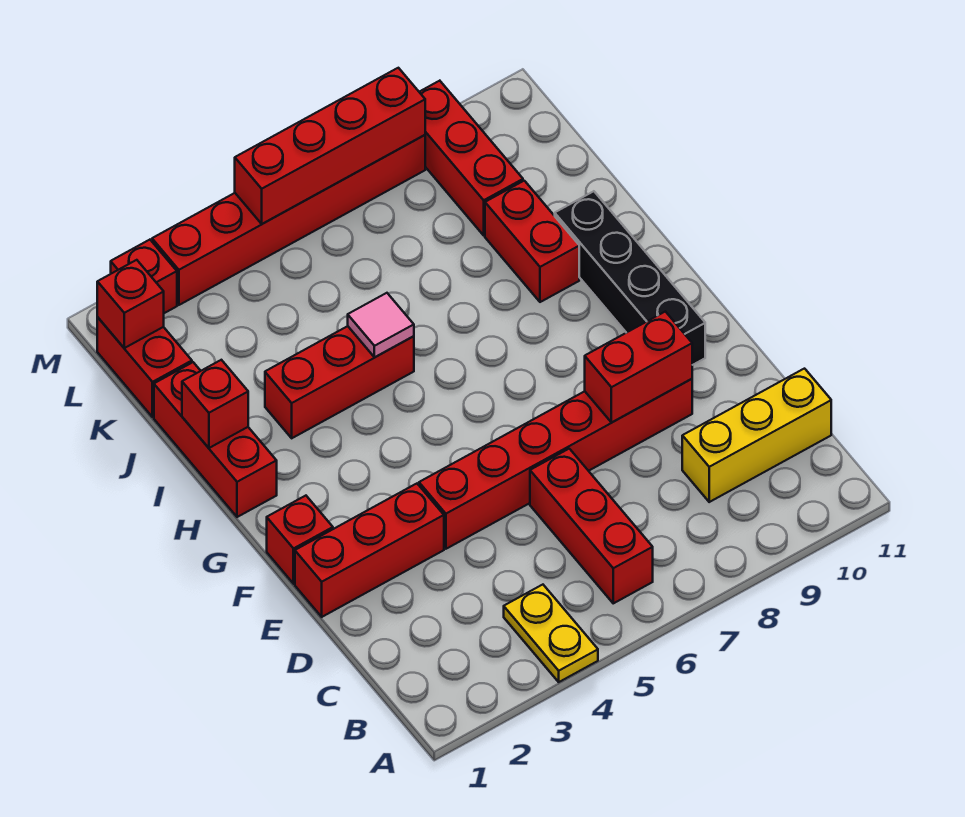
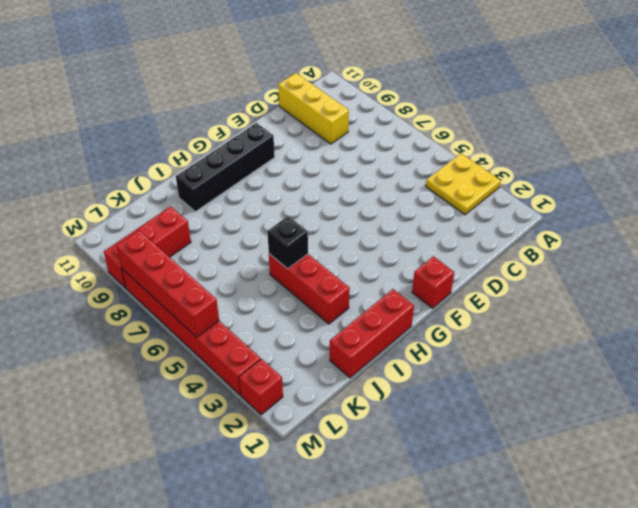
yellow 2x2 plate [426,153,501,215] -> yellow 1x2 plate [504,585,598,682]
black 1x1 brick [267,216,308,269] -> pink 1x1 tile [348,293,414,357]
none -> red 1x3 brick [530,449,653,603]
none -> red 1x3 brick [295,484,444,617]
none -> red 1x6 brick [419,379,692,549]

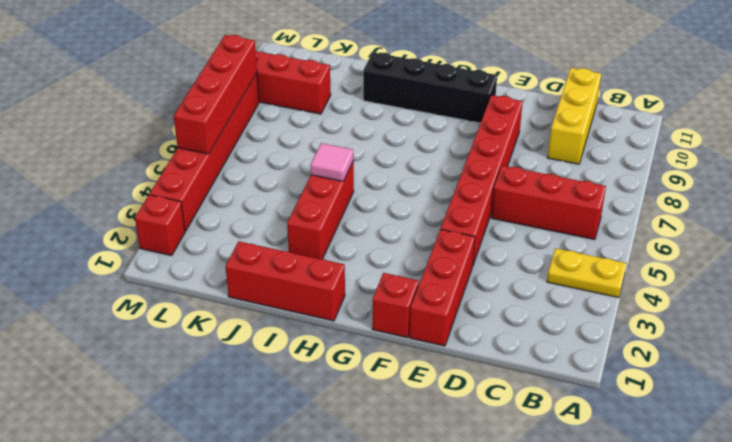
none -> red 1x2 brick [485,181,579,302]
none -> red 1x2 brick [97,317,192,417]
none -> red 1x2 brick [585,311,692,422]

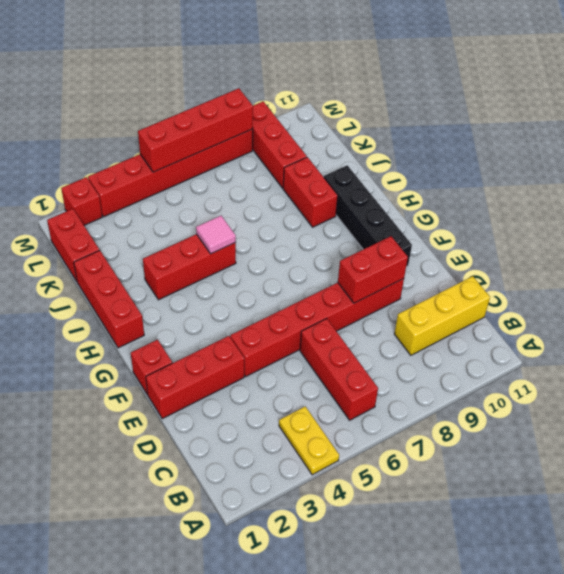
none -> red 1x1 brick [182,360,248,448]
none -> red 1x1 brick [97,260,164,348]

